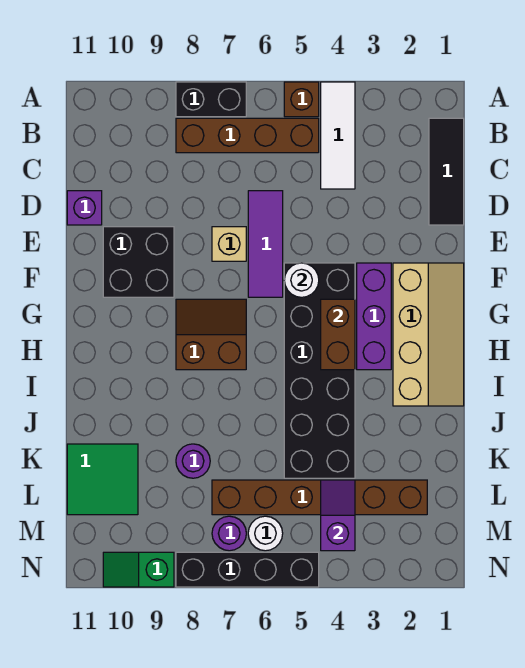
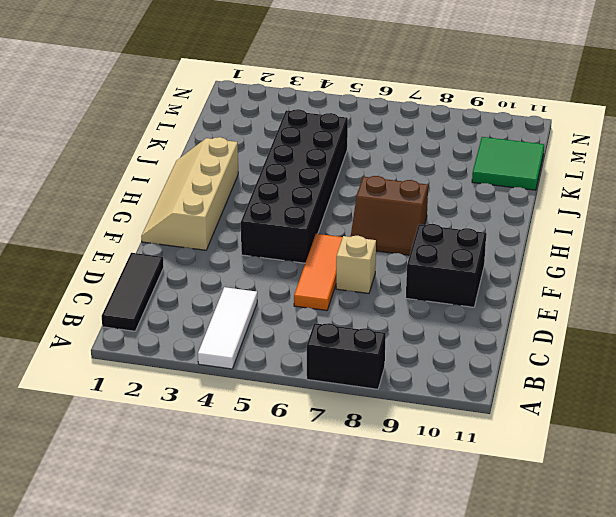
orange 1x3 tile [294,234,343,311] -> purple 1x3 tile [248,191,283,297]
none -> brown 1x1 brick [284,82,319,117]
none -> brown 1x4 brick [176,118,319,153]
none -> purple 1x1 brick [67,191,102,225]

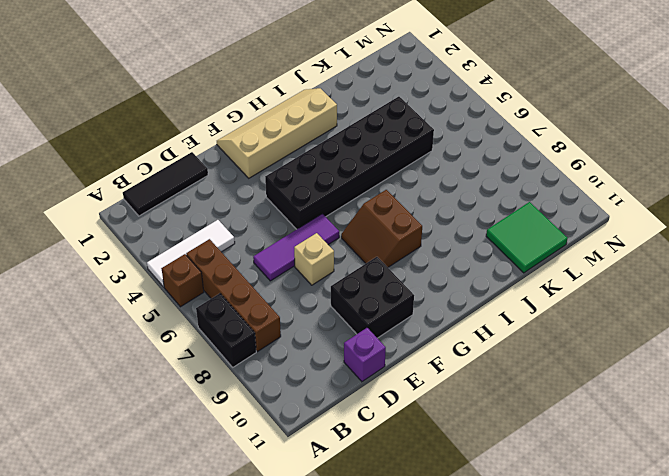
none -> purple 1x3 brick [357,263,391,370]
none -> purple 1x1 round brick [176,444,210,478]
none -> brown 1x6 brick [212,480,427,515]

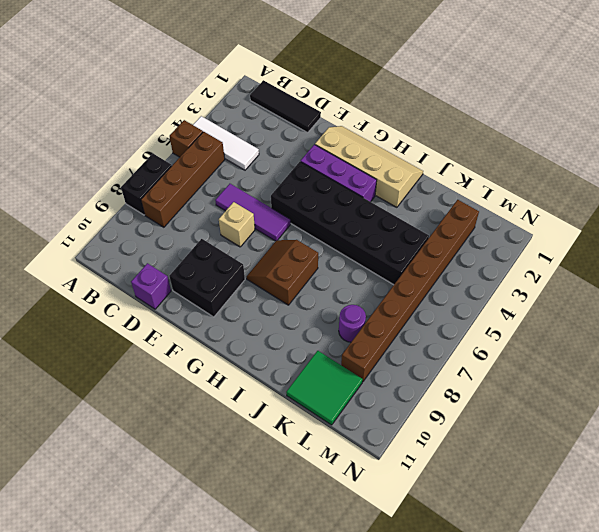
brown 1x8 brick [341,200,479,382] -> brown 1x6 brick [212,480,427,515]
none -> white 1x1 round brick [248,516,283,551]
none -> purple 1x1 round brick [212,516,246,551]
none -> black 1x4 brick [176,552,319,587]

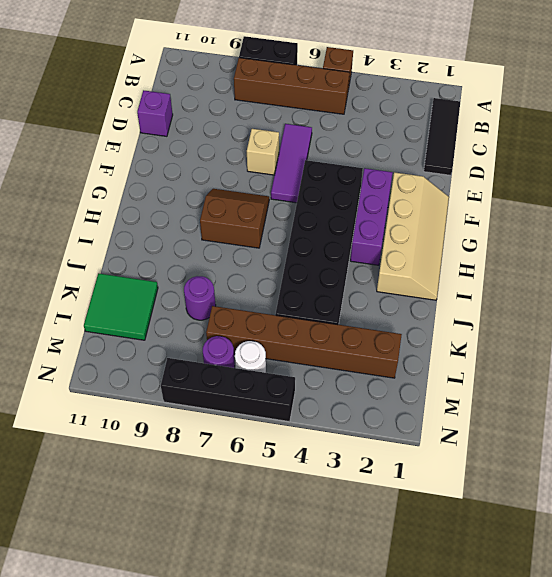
none -> white 1x3 tile [321,82,355,189]
none -> black 2x2 brick [103,227,174,297]
none -> green 1x2 slope [103,552,174,587]

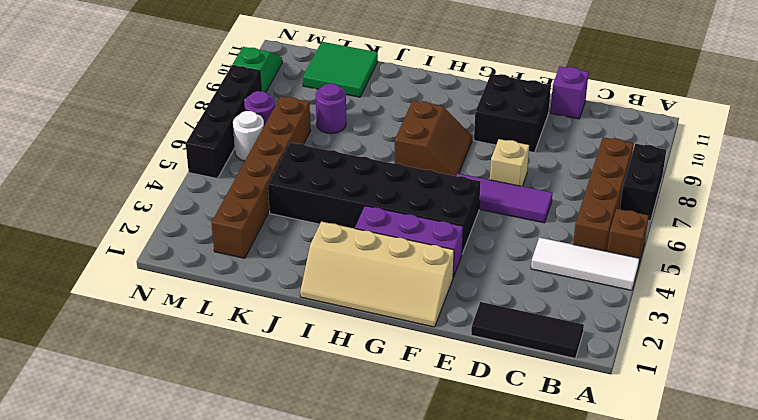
none -> white 1x1 round brick [284,263,319,297]
none -> brown 1x2 brick [321,299,355,370]
none -> purple 1x2 slope [321,480,355,551]

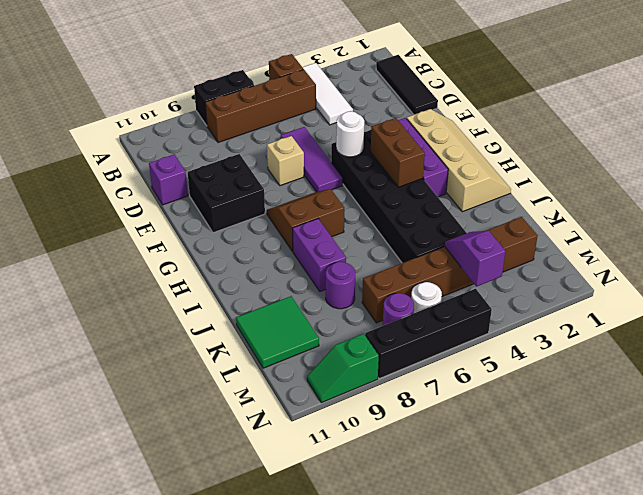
purple 1x2 brick [292,219,346,291] -> none

